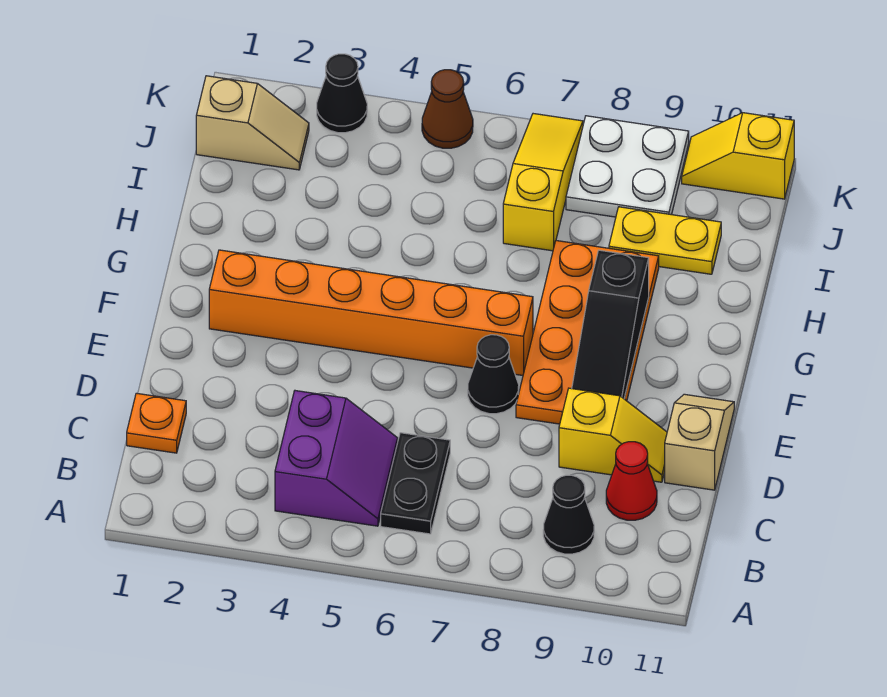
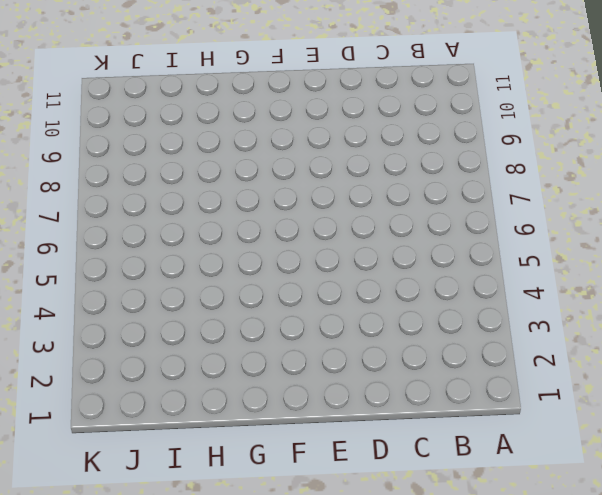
none -> purple 2x2 slope [275,391,398,526]
none -> black 1x2 plate [381,433,450,534]
none -> black 1x1 cone [543,475,594,554]

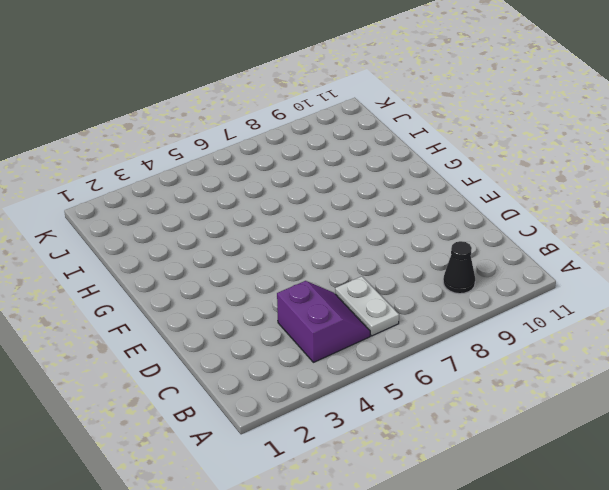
white 1x2 plate [335,276,399,336] -> black 1x2 plate [381,433,450,534]
none -> orange 1x1 plate [127,393,186,453]
none -> red 1x1 cone [606,442,657,520]
none -> yellow 1x2 slope [559,388,667,482]

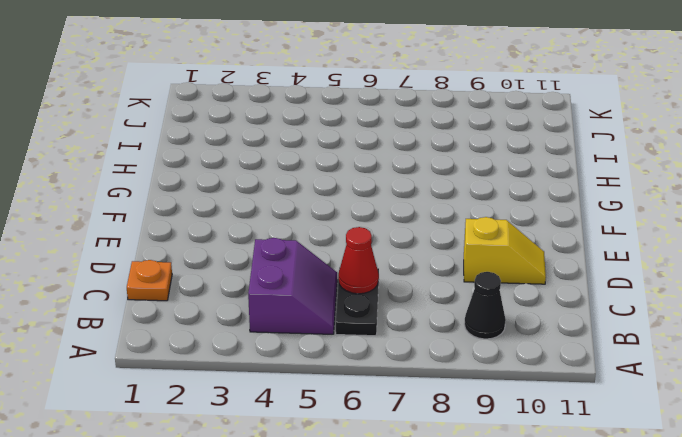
red 1x1 cone [338,227,379,294] -> red 1x1 cone moved to [606,442,657,520]
none -> tan 1x2 slope [665,394,734,490]
none -> black 1x1 cone [468,335,519,414]
none -> orange 2x4 plate [516,241,659,424]

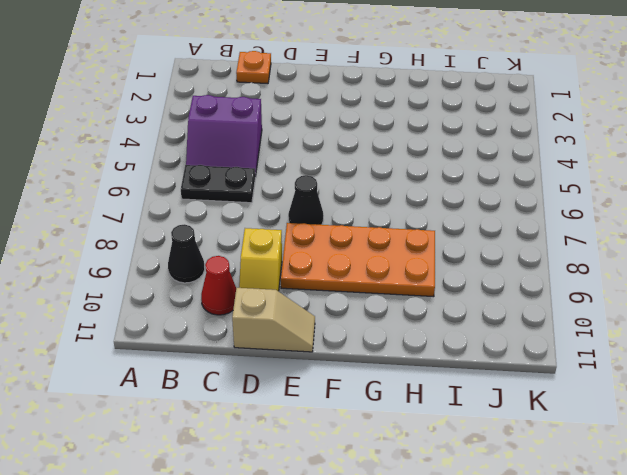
none -> orange 1x6 brick [209,250,533,375]
none -> yellow 1x3 slope [503,114,583,251]
none -> yellow 1x2 plate [609,207,721,274]

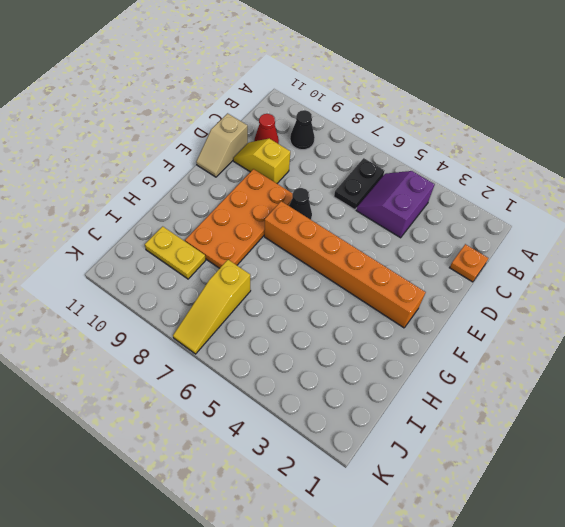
none -> tan 1x2 slope [196,76,309,170]
none -> white 2x2 plate [566,116,689,217]
none -> black 1x1 cone [317,54,367,133]

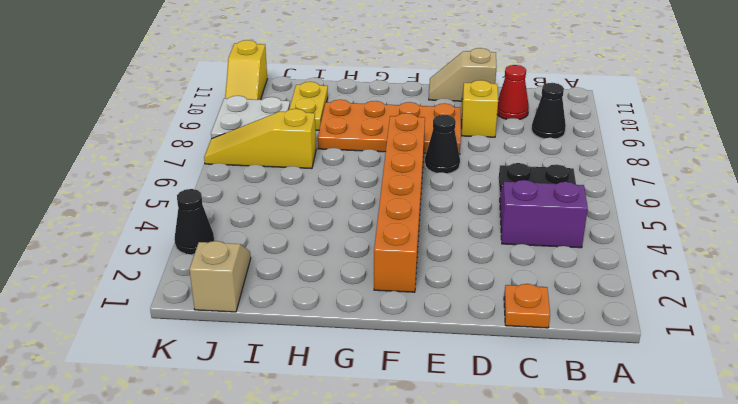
none -> brown 1x1 cone [422,70,473,148]
none -> black 1x3 slope [572,250,649,399]

